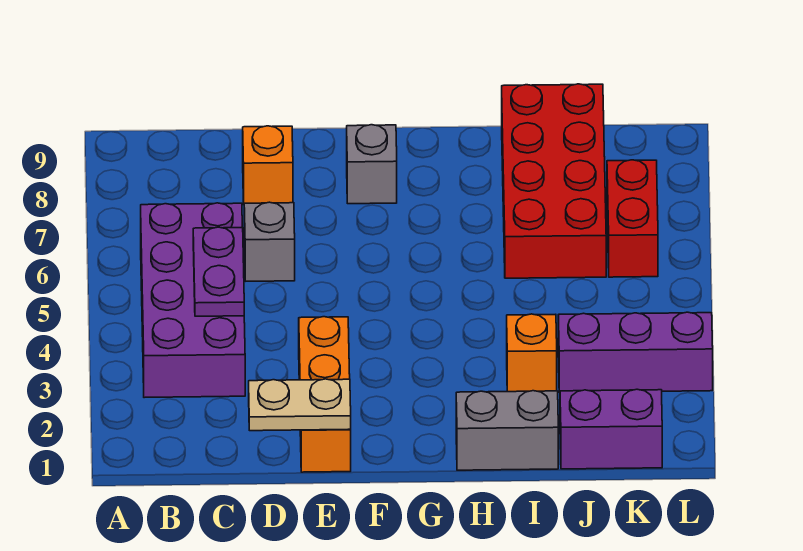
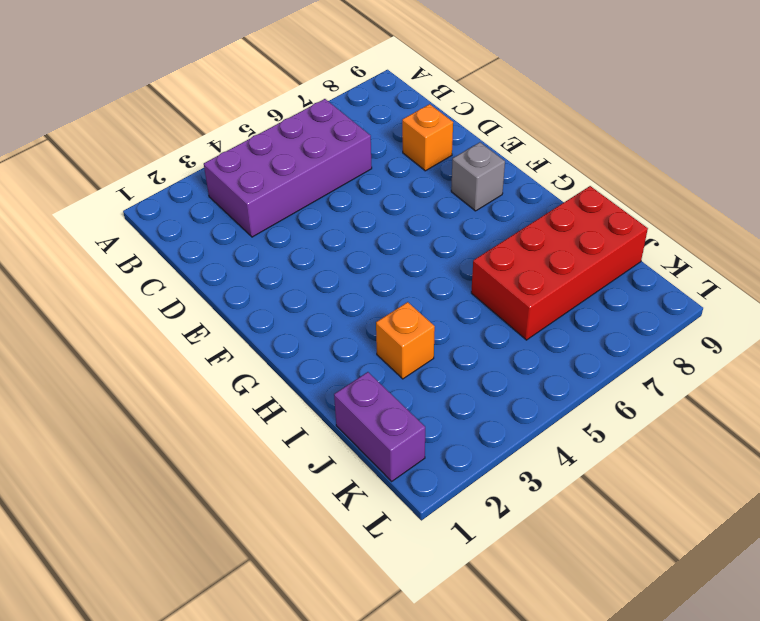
none -> grey 1x1 brick [244,202,295,281]
none -> orange 1x3 brick [299,317,351,472]
none -> grey 1x2 brick [456,391,558,470]

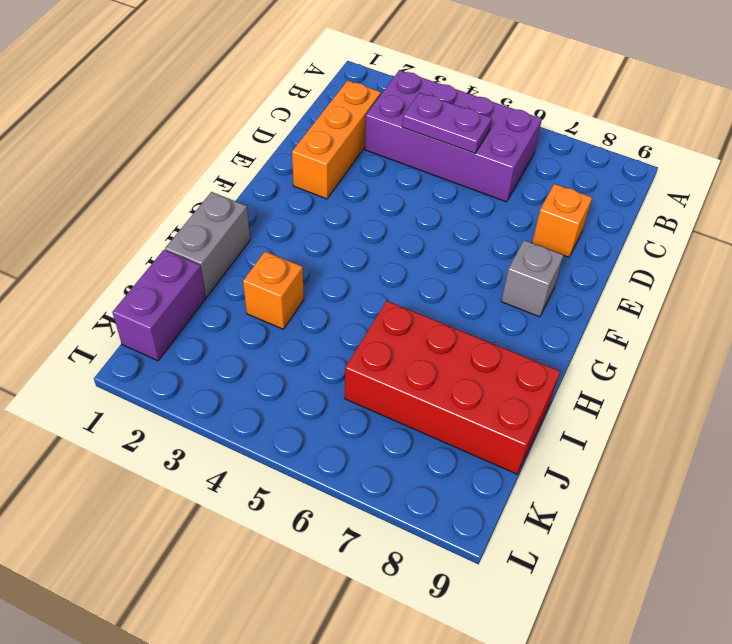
orange 1x3 brick [292,80,381,199] -> orange 1x3 brick turned to [299,317,351,472]
none -> grey 1x1 brick [244,202,295,281]
none -> purple 1x3 brick [558,312,713,392]
none -> red 1x2 brick [607,160,658,277]

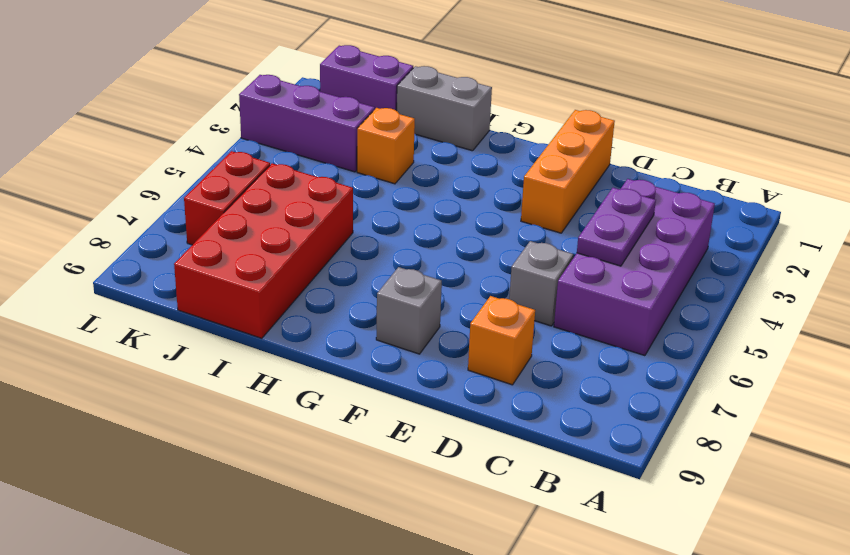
none -> tan 1x2 plate [249,379,351,431]

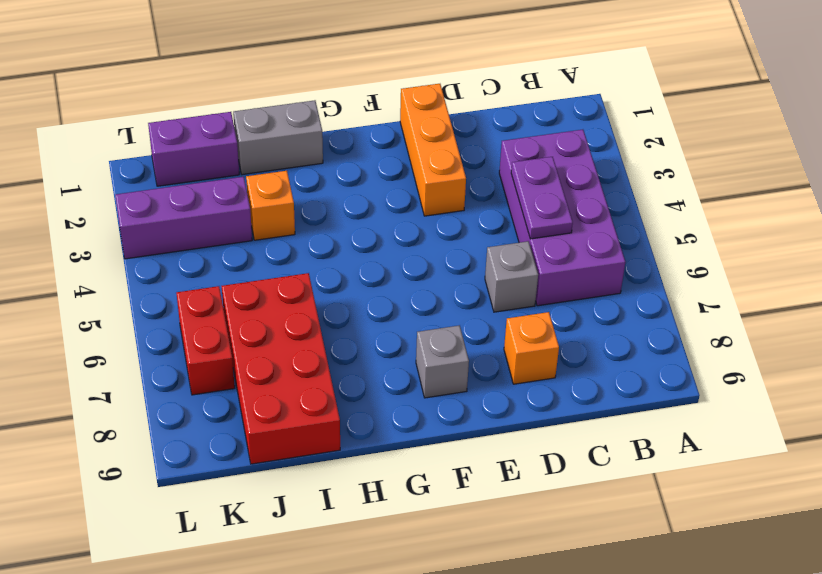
none -> tan 1x2 plate [249,379,351,431]

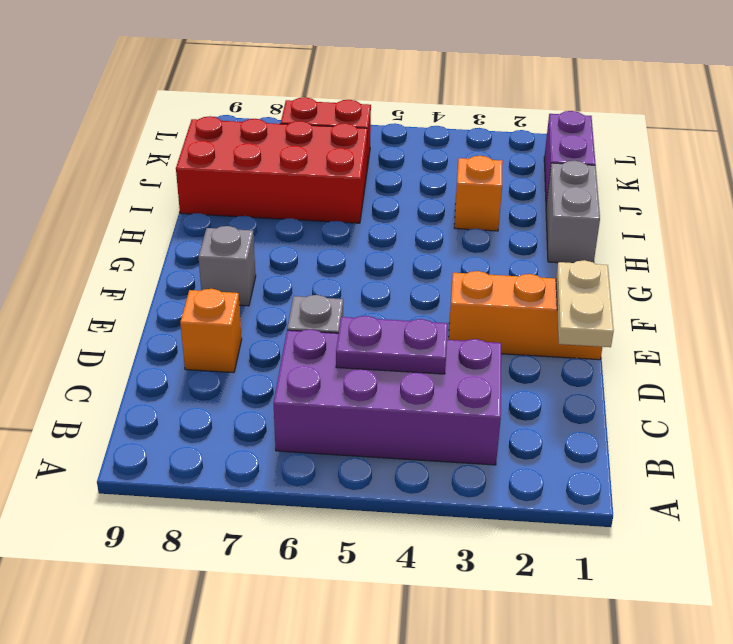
none -> purple 1x3 brick [558,312,713,392]

